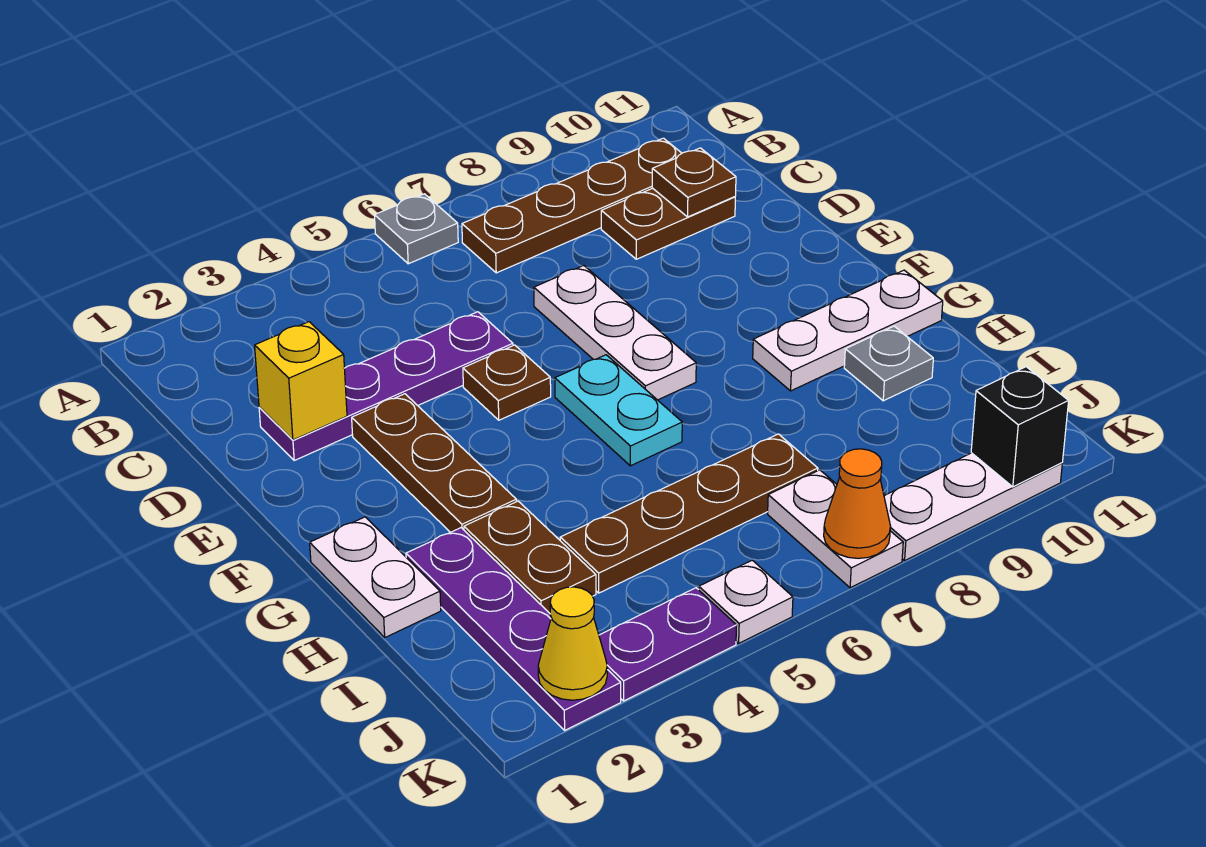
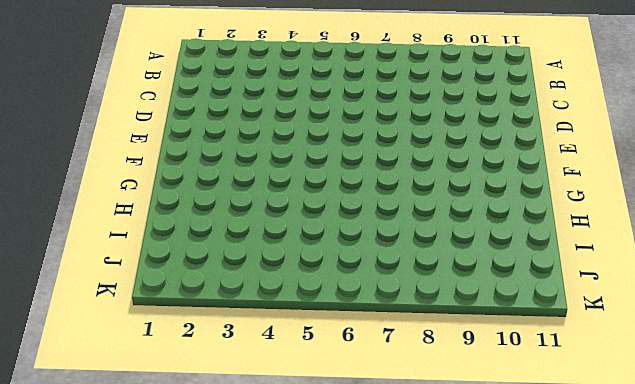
none -> grey 1x1 plate [375,194,458,264]
none -> brown 1x4 plate [462,138,682,273]
none -> brown 1x2 plate [601,188,735,259]

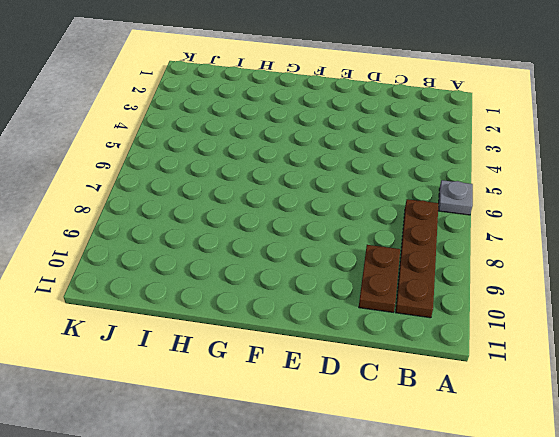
none -> purple 1x4 plate [259,312,513,460]
none -> white 1x3 plate [534,266,696,400]
none -> brown 1x3 plate [352,394,516,532]

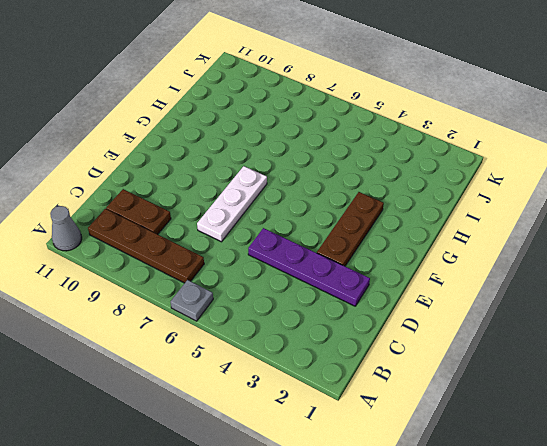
grey 1x1 cone [50,206,82,251] -> none
none -> brown 1x1 plate [463,345,551,420]
none -> cyan 1x2 plate [555,355,682,466]
none -> white 1x2 plate [310,517,441,637]

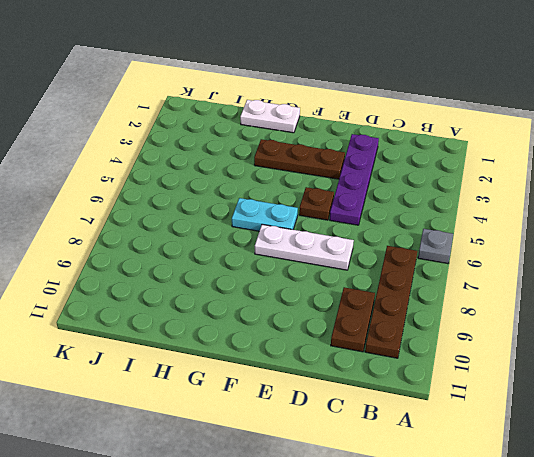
none -> white 1x3 plate [753,270,943,391]
none -> purple 1x4 plate [406,528,621,730]
none -> brown 1x2 plate [464,501,596,613]

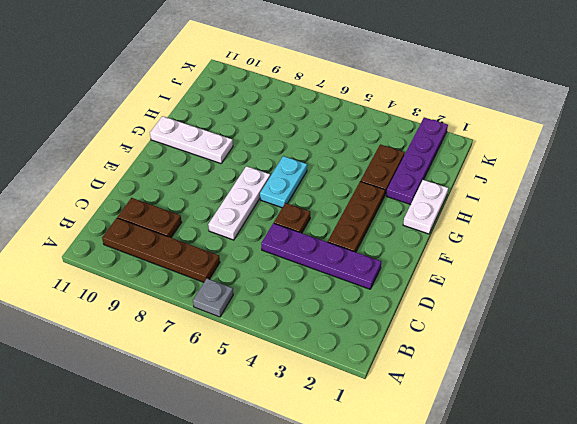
none -> grey 1x1 plate [844,326,933,401]
none -> brown 1x4 plate [560,434,818,593]
none -> white 1x2 plate [768,470,903,588]

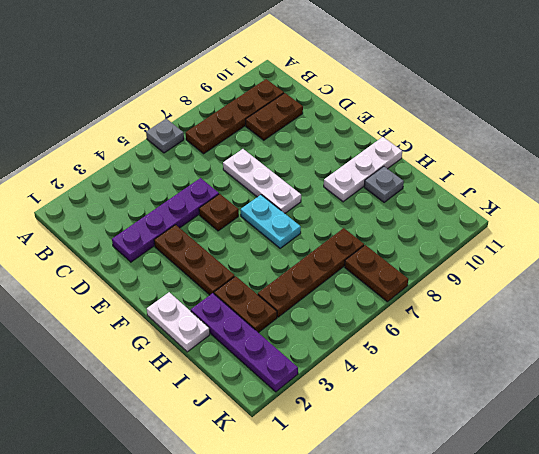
brown 1x2 plate [345,245,408,302] -> white 1x2 plate [768,470,903,588]
none -> purple 1x2 plate [599,588,737,701]
none -> white 1x1 plate [699,560,793,643]
none -> white 1x3 plate [884,453,1062,560]

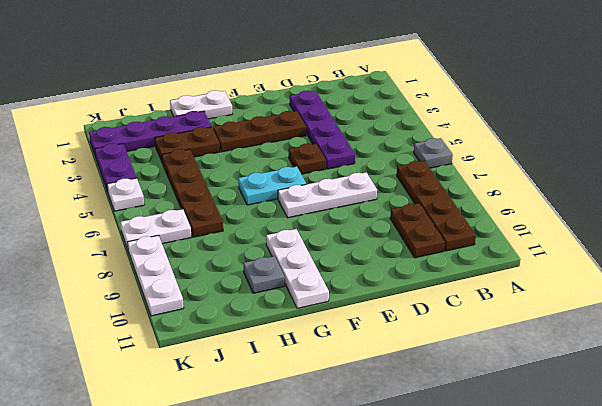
none -> brown 1x1 plate [652,148,736,217]
none -> yellow 1x1 brick [255,322,347,440]
none -> yellow 1x1 cone [538,587,607,700]

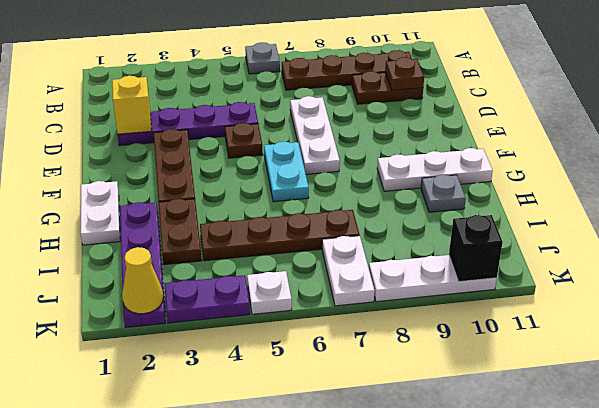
none -> orange 1x1 cone [824,449,890,558]

